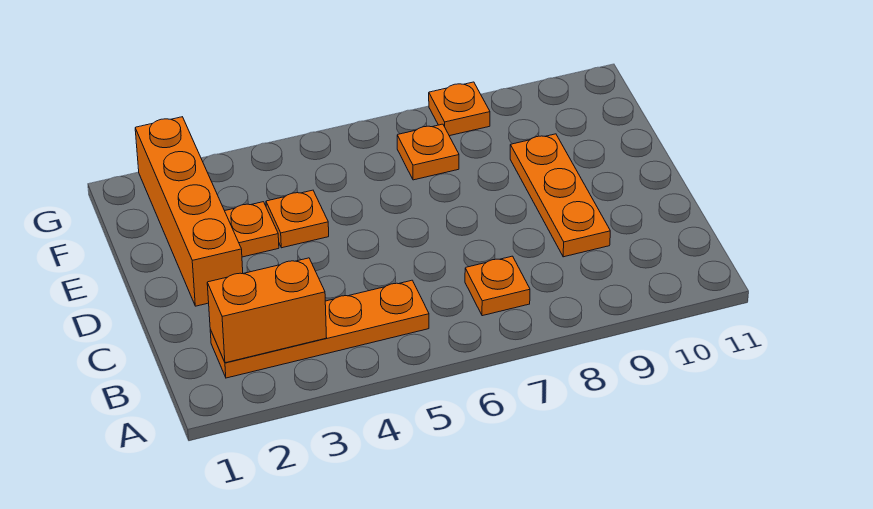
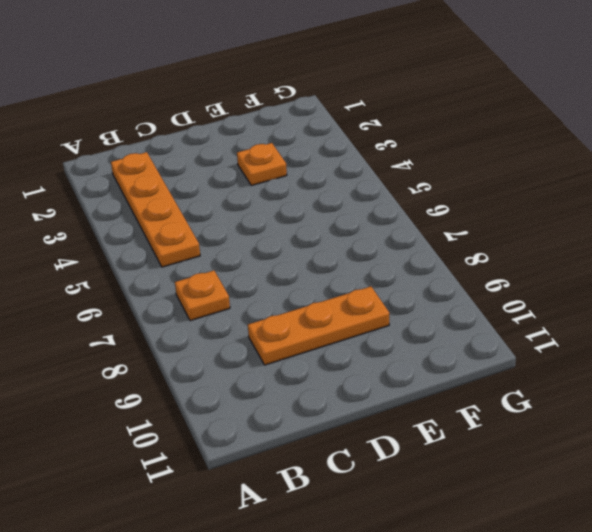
none -> orange 1x4 brick [135,117,243,306]
none -> orange 1x1 plate [266,190,329,248]

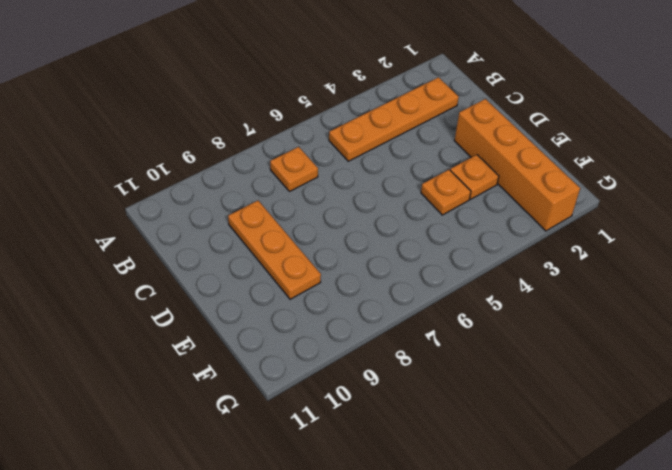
none -> orange 1x1 plate [397,124,459,180]
none -> orange 1x1 plate [429,82,490,136]

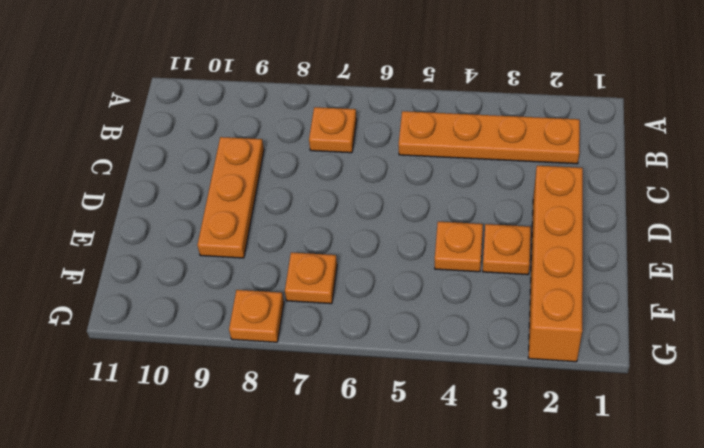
none -> orange 1x2 brick [207,258,327,363]

